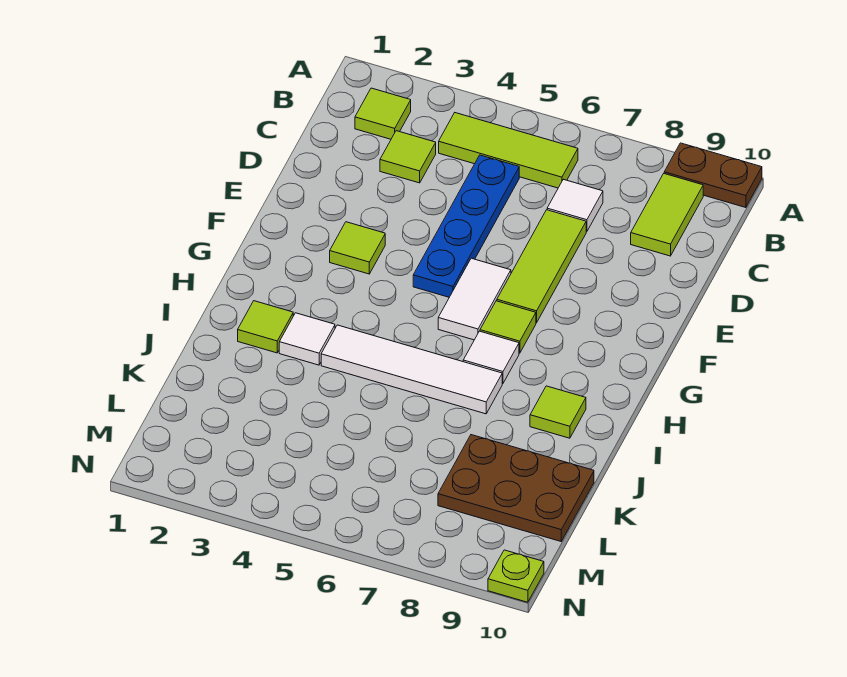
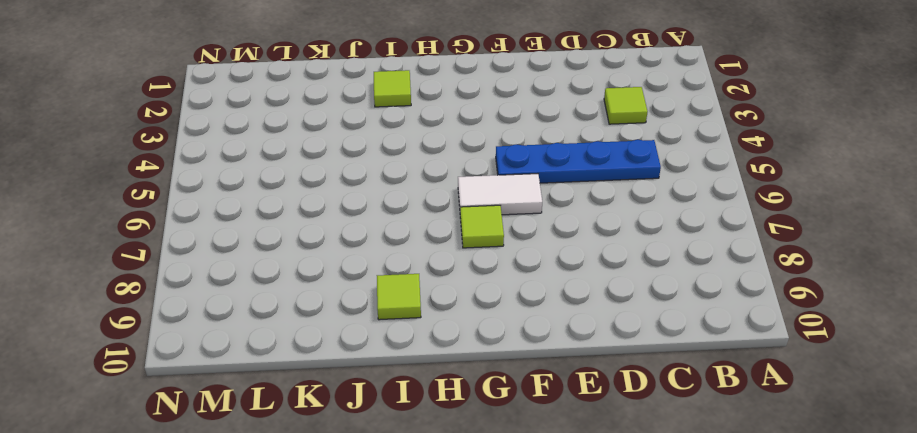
none -> brown 1x2 plate [664,143,762,208]
none -> lime 1x1 tile [355,88,411,139]
none -> lime 1x3 tile [439,113,578,188]

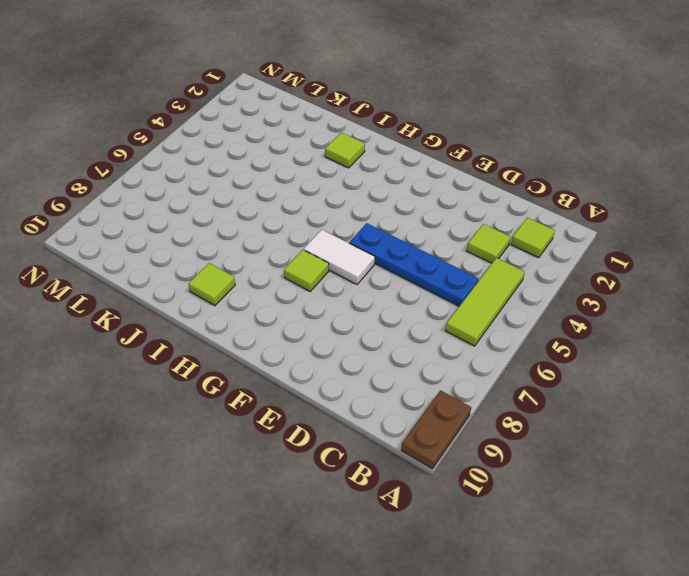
none -> lime 1x2 tile [631,174,703,256]
none -> white 1x1 tile [547,179,603,232]
none -> lime 1x3 tile [497,210,586,323]

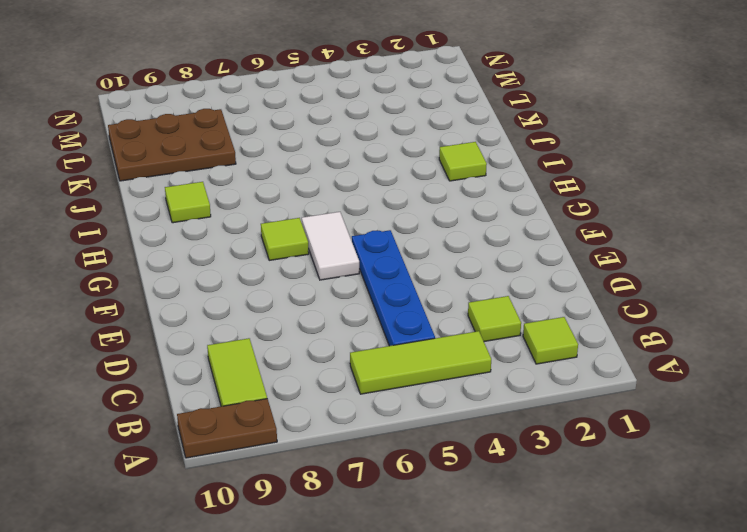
none -> white 1x1 tile [547,179,603,232]
none -> lime 1x3 tile [497,210,586,323]
none -> lime 1x1 tile [330,222,385,274]

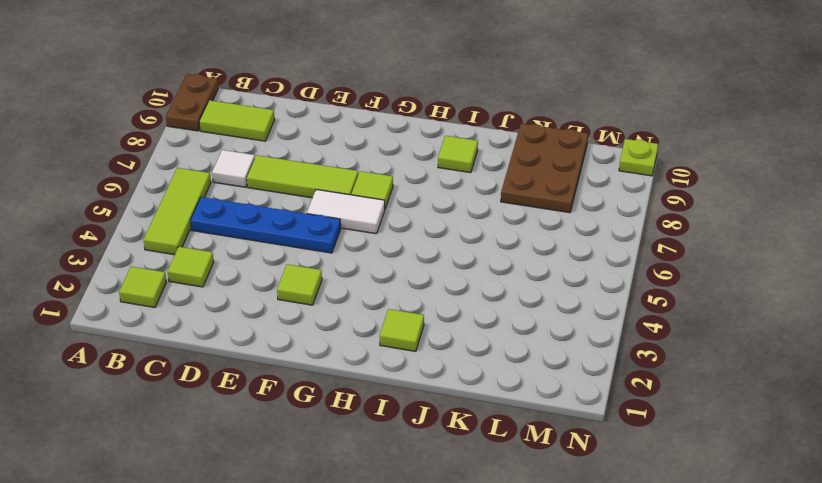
none -> white 1x1 tile [463,331,519,383]
none -> white 1x1 tile [279,313,335,365]
none -> white 1x4 tile [321,325,502,414]

